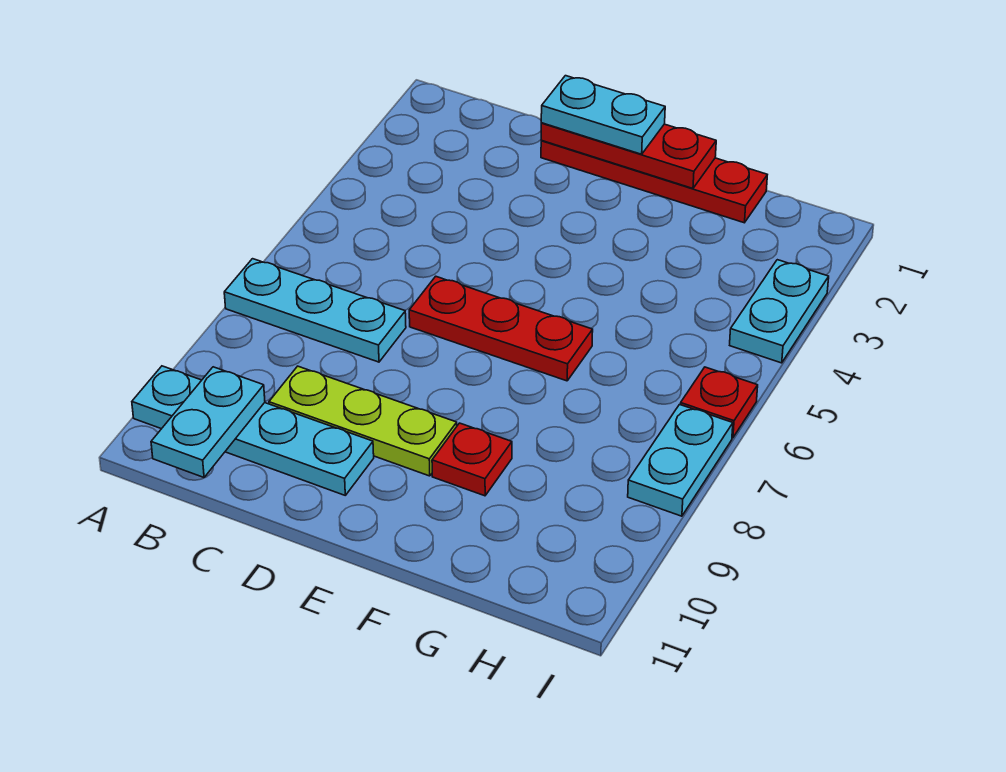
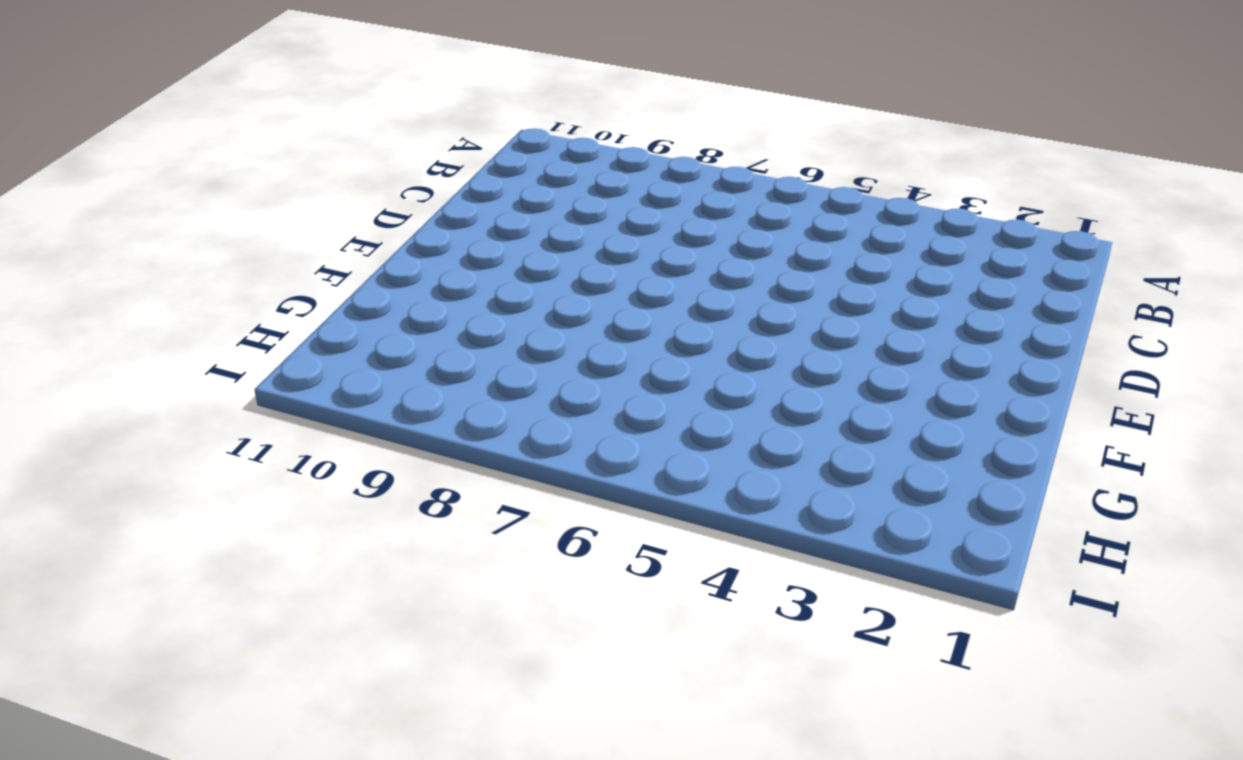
none -> cyan 1x3 plate [224,259,406,362]
none -> cyan 1x4 plate [132,366,374,495]
none -> lime 1x3 plate [269,366,457,476]

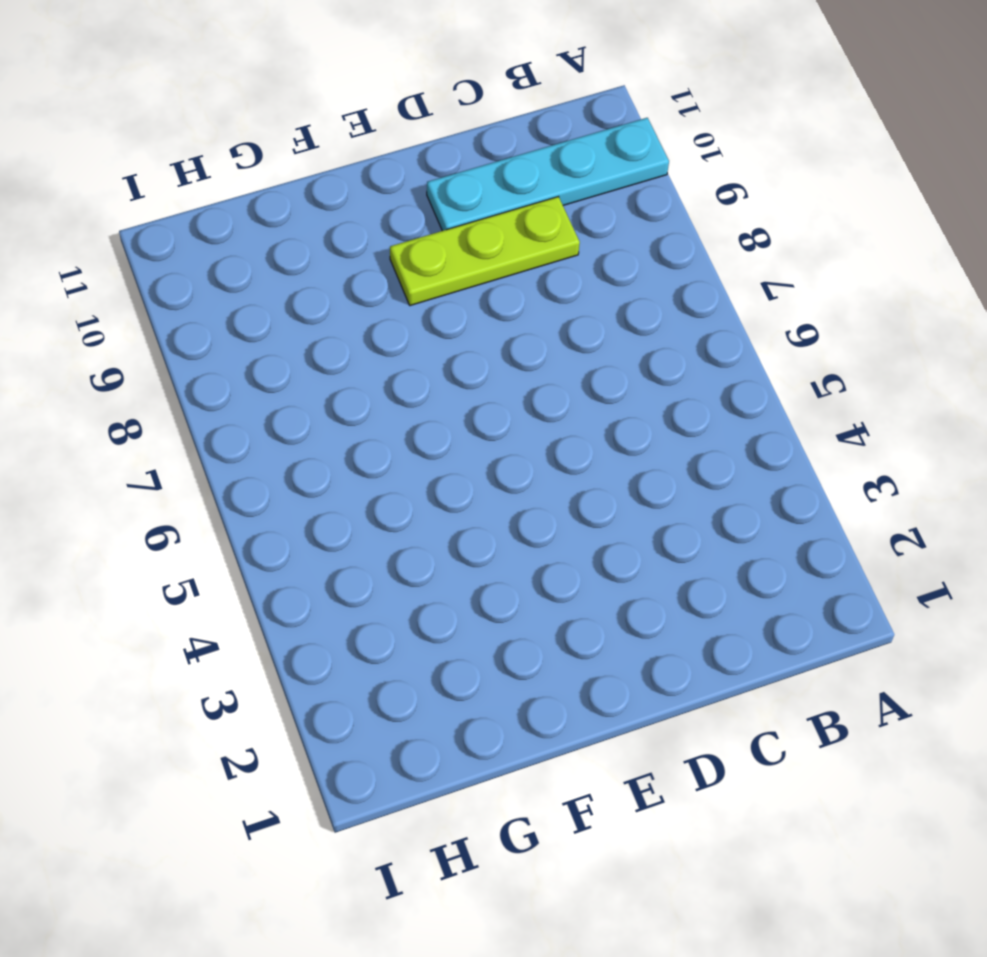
none -> cyan 1x3 plate [224,259,406,362]
none -> red 1x4 plate [541,140,767,223]
none -> red 1x3 plate [409,276,593,381]

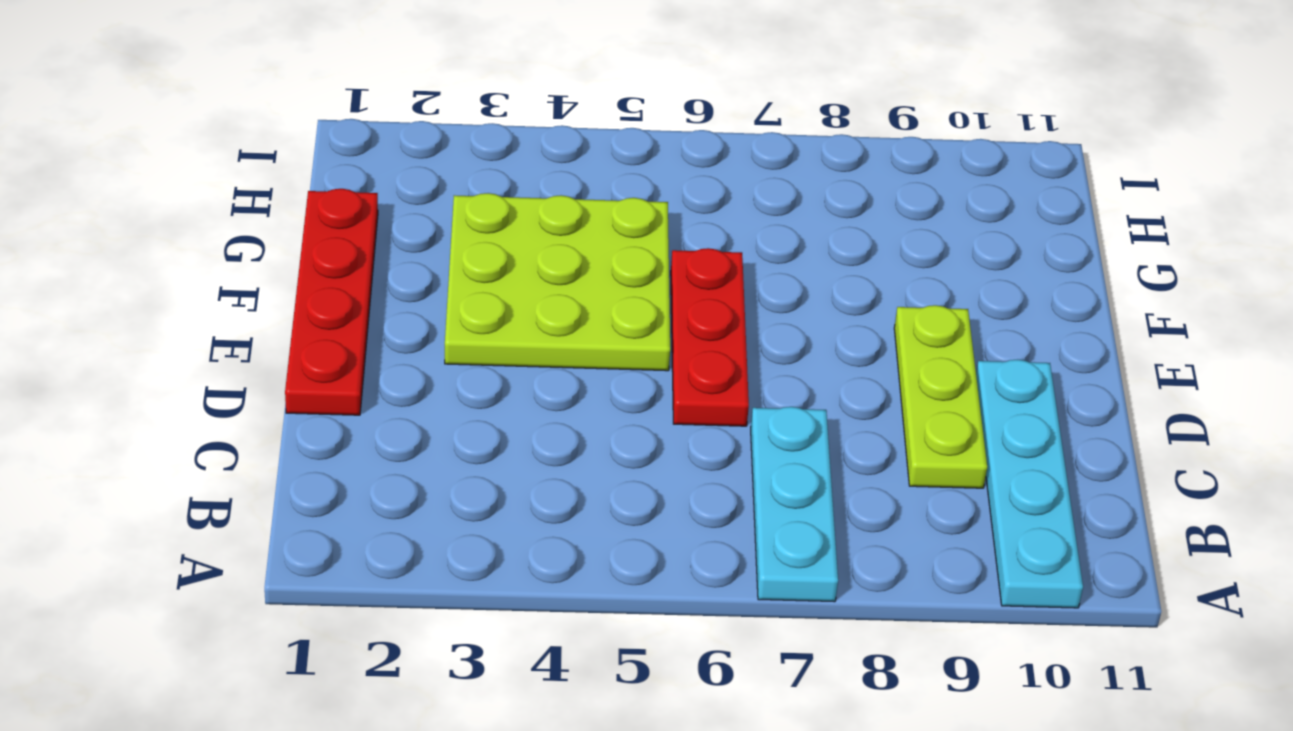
lime 3x3 plate [445,193,670,371] -> none
none -> red 1x1 plate [432,423,512,496]
none -> cyan 1x2 plate [730,260,829,363]
none -> red 1x1 plate [681,367,758,438]

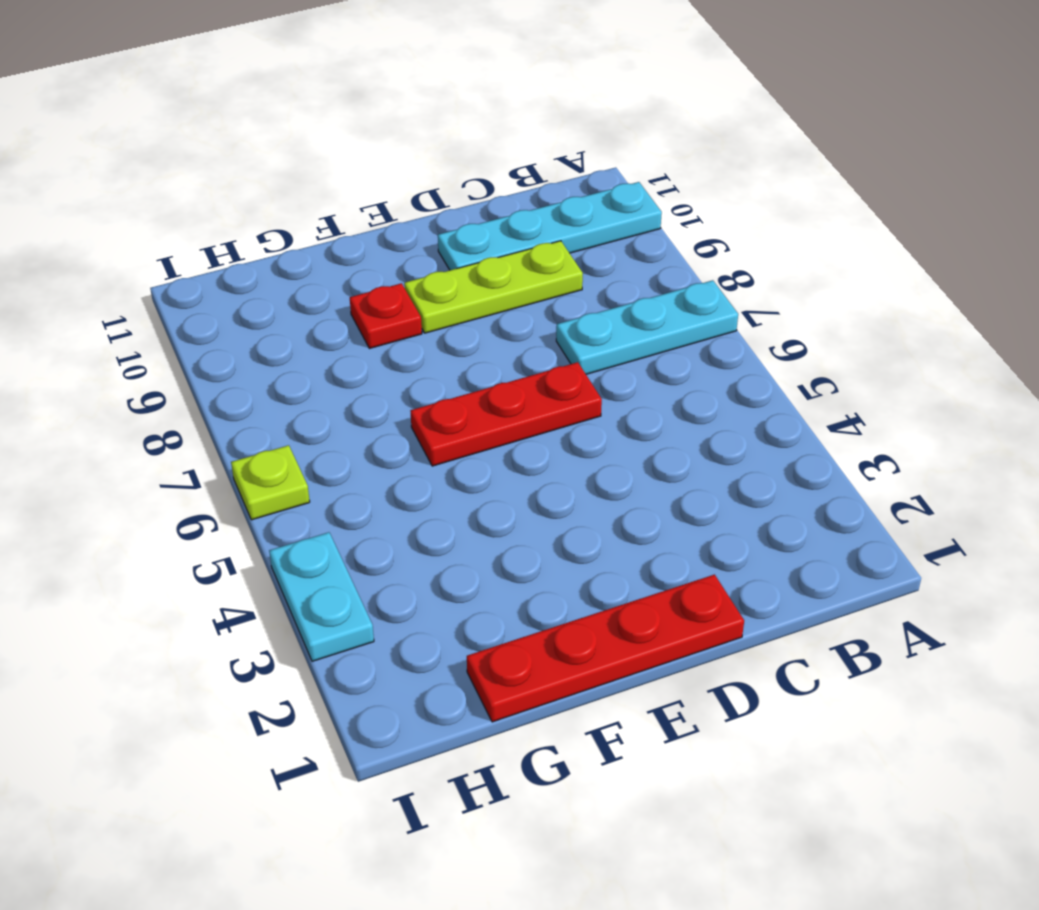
lime 1x1 plate [231,445,310,520] -> red 1x1 plate [681,367,758,438]
none -> cyan 1x2 plate [628,405,733,516]
none -> cyan 1x2 plate [151,367,265,477]
none -> red 1x3 plate [541,123,716,188]

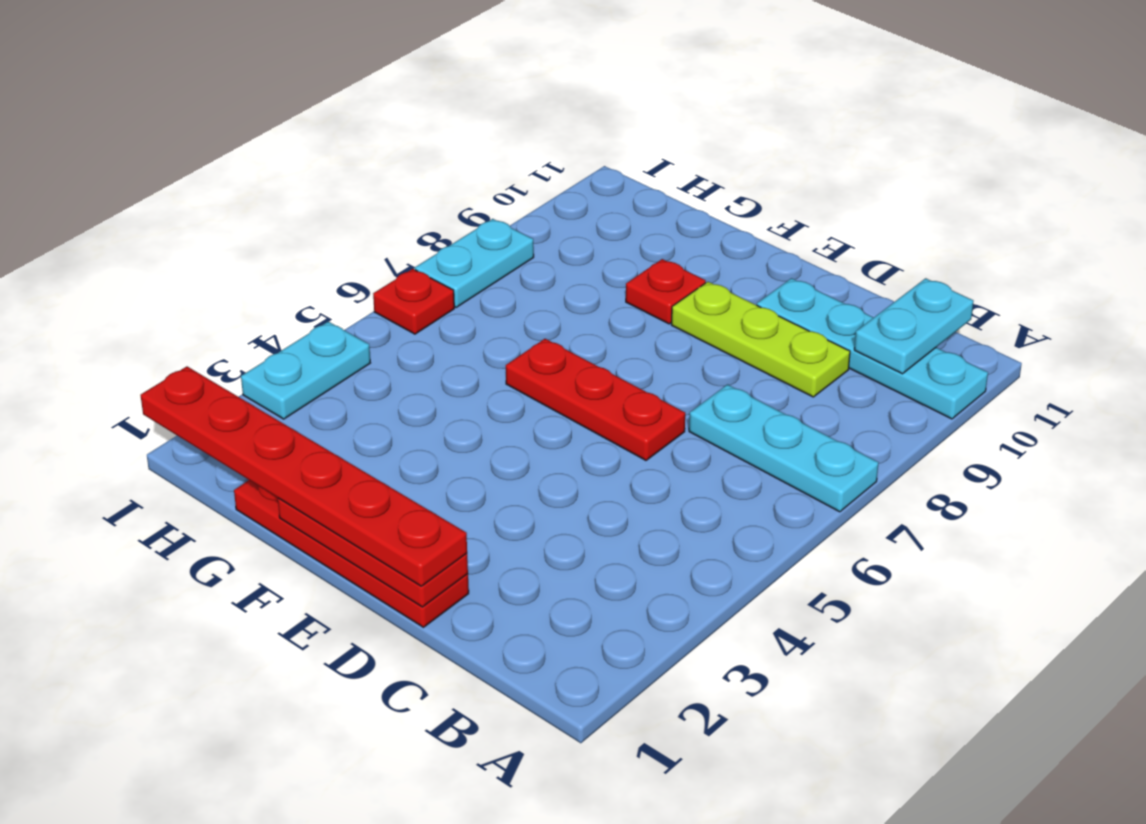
red 1x6 plate [141,367,467,586] -> cyan 1x2 plate [541,76,665,154]

